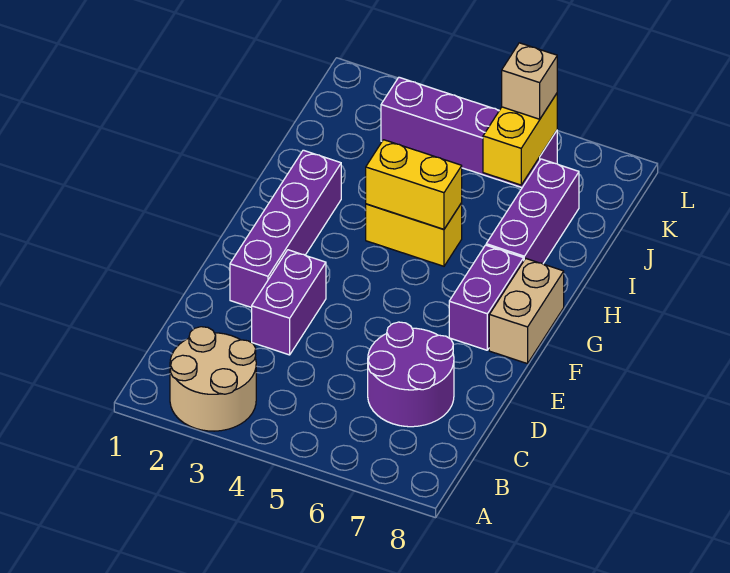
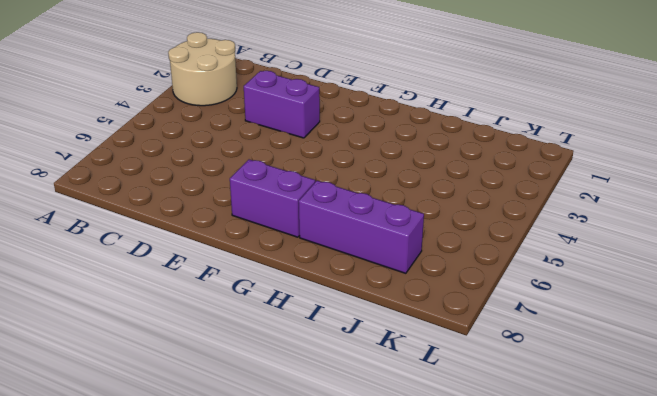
none -> purple 2x2 round brick [368,322,454,427]
none -> purple 1x4 brick [230,150,341,308]
none -> tan 1x2 brick [489,259,564,364]

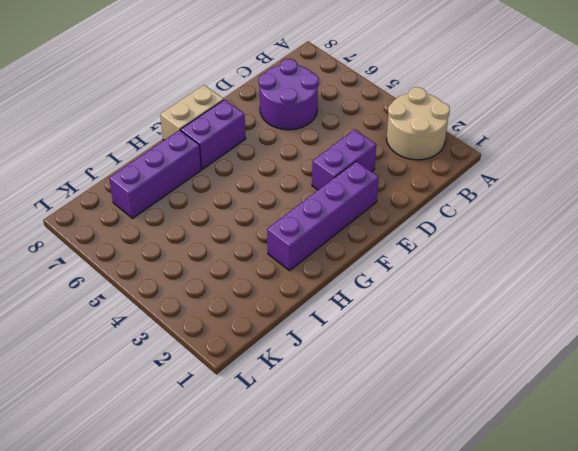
none -> yellow 1x2 brick [366,203,462,266]
none -> purple 1x4 brick [381,77,557,188]
none -> yellow 1x2 brick [366,140,462,229]

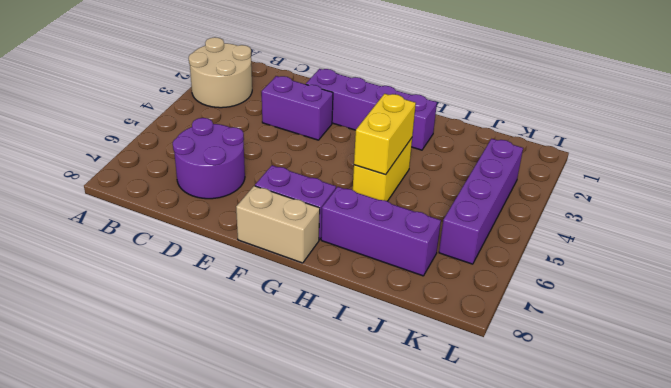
none -> yellow 1x2 brick [483,94,557,185]
none -> tan 1x1 brick [502,43,557,119]

